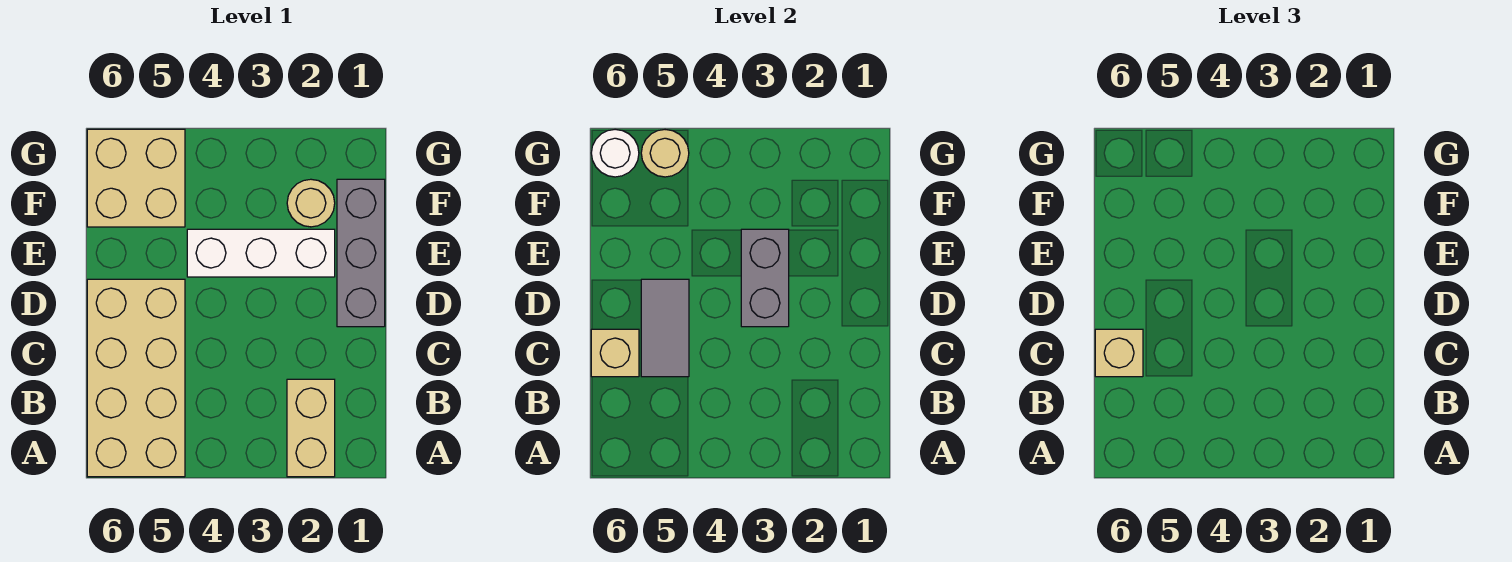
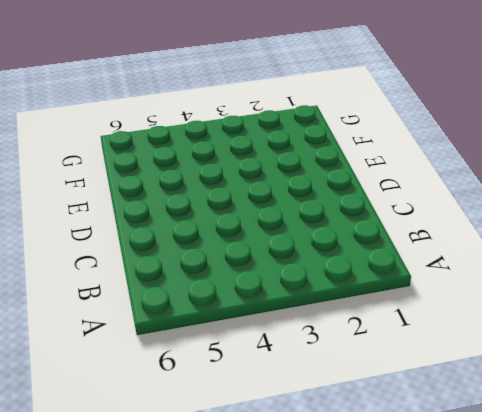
none -> tan 1x2 brick [287,379,335,477]
none -> tan 2x4 brick [87,279,185,477]
none -> grey 1x3 brick [337,179,385,327]

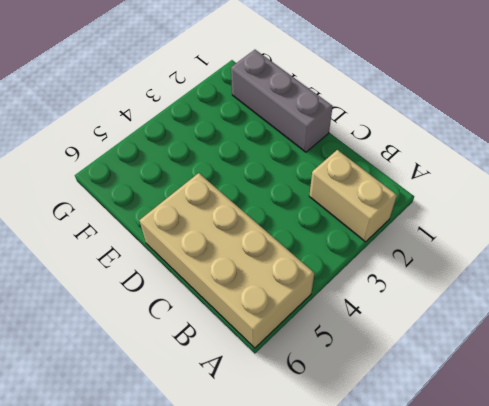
none -> white 1x3 brick [187,229,335,277]
none -> tan 1x1 round brick [287,179,335,227]
none -> tan 2x2 brick [87,129,185,227]

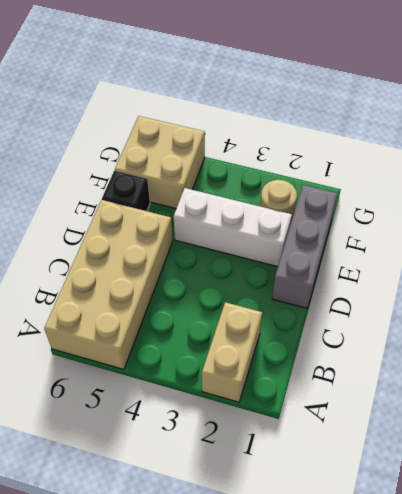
black 1x1 brick [102,171,150,211] -> none
none -> grey 1x2 tile [641,279,689,377]
none -> tan 1x1 brick [591,329,639,377]
none -> grey 1x2 brick [741,229,789,327]

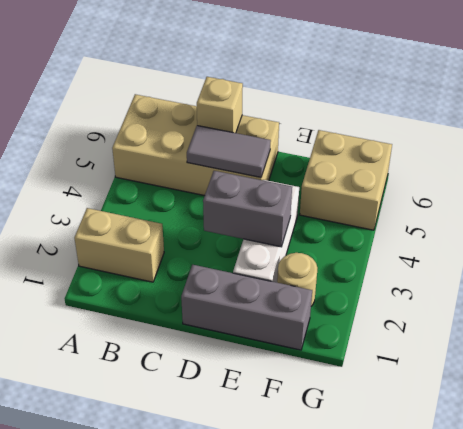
none -> tan 1x1 round brick [641,130,689,177]
none -> white 1x1 round brick [591,129,639,177]
none -> tan 1x1 brick [1095,329,1143,377]

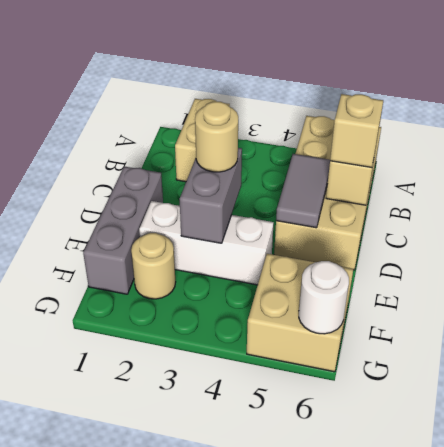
tan 1x1 round brick [195,102,238,172] -> tan 1x1 round brick moved to [641,130,689,177]

